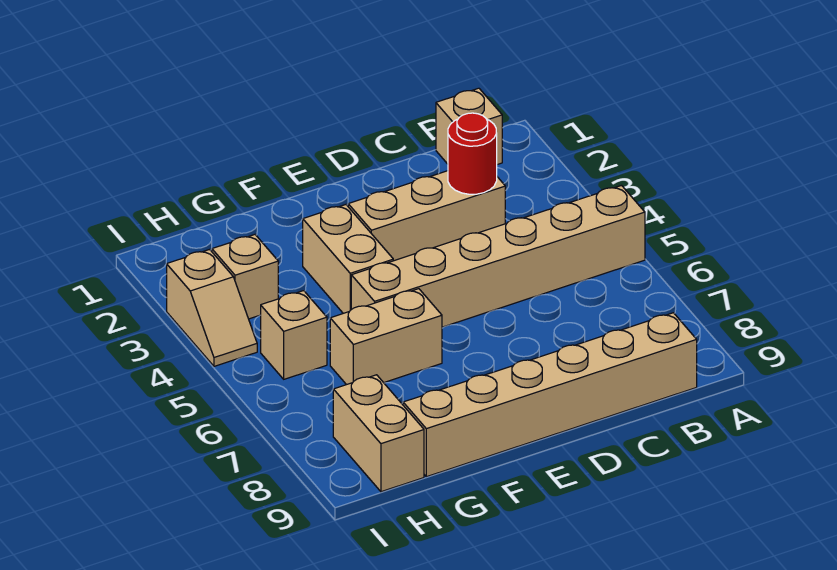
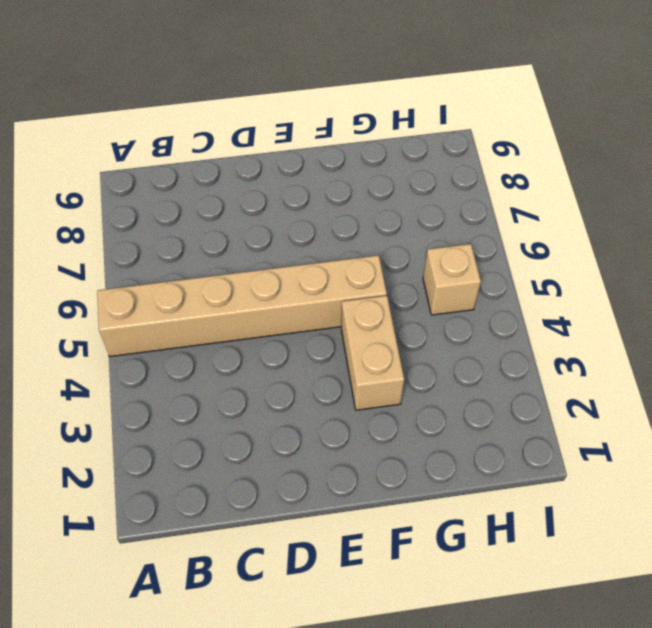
none -> tan 1x1 brick [436,88,502,165]
none -> tan 1x6 brick [403,313,697,477]

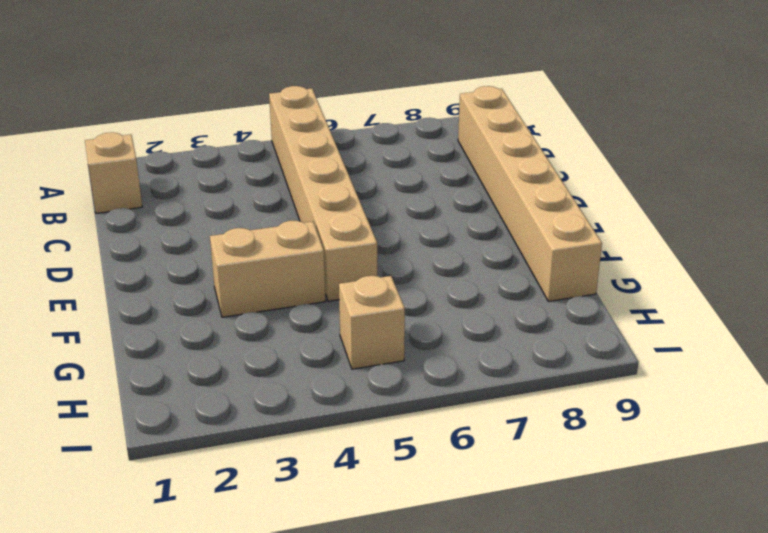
none -> tan 1x3 brick [348,171,505,261]
none -> tan 1x2 brick [330,289,442,385]

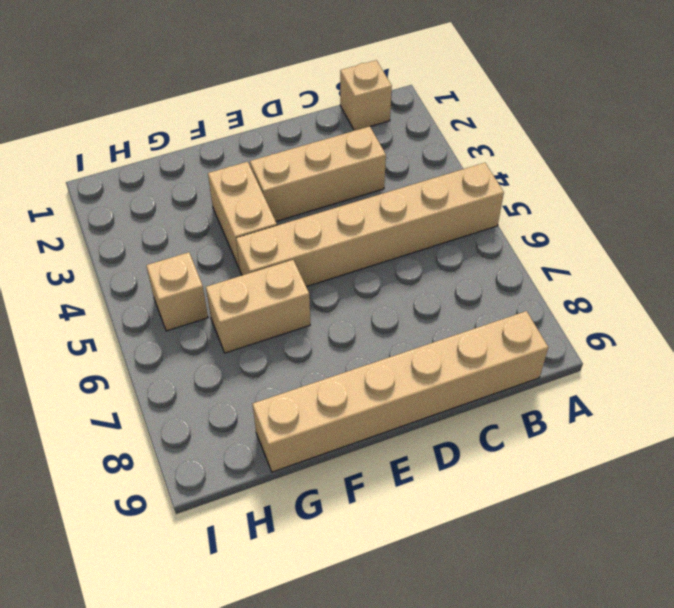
none -> tan 1x1 brick [212,235,278,319]
none -> tan 1x2 brick [333,375,424,492]

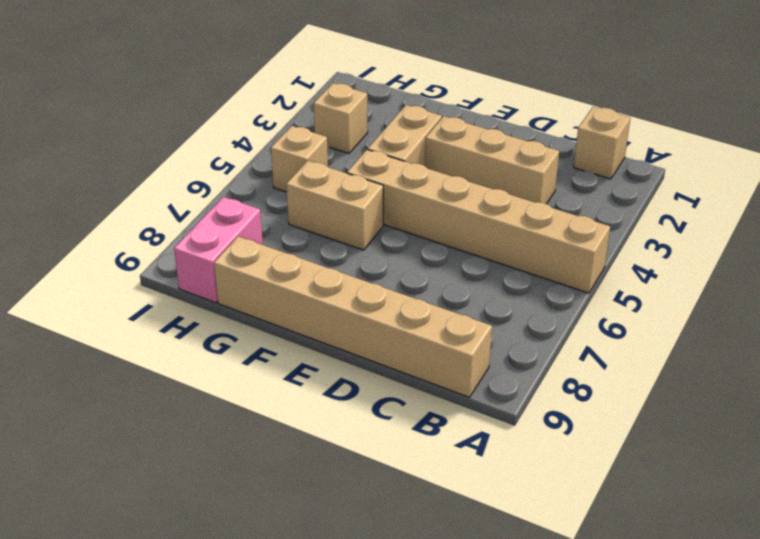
pink 1x2 brick [174,197,263,303] -> tan 1x2 brick [333,375,424,492]
none -> tan 1x2 slope [167,249,257,366]
none -> red 1x1 round brick [448,113,497,194]

